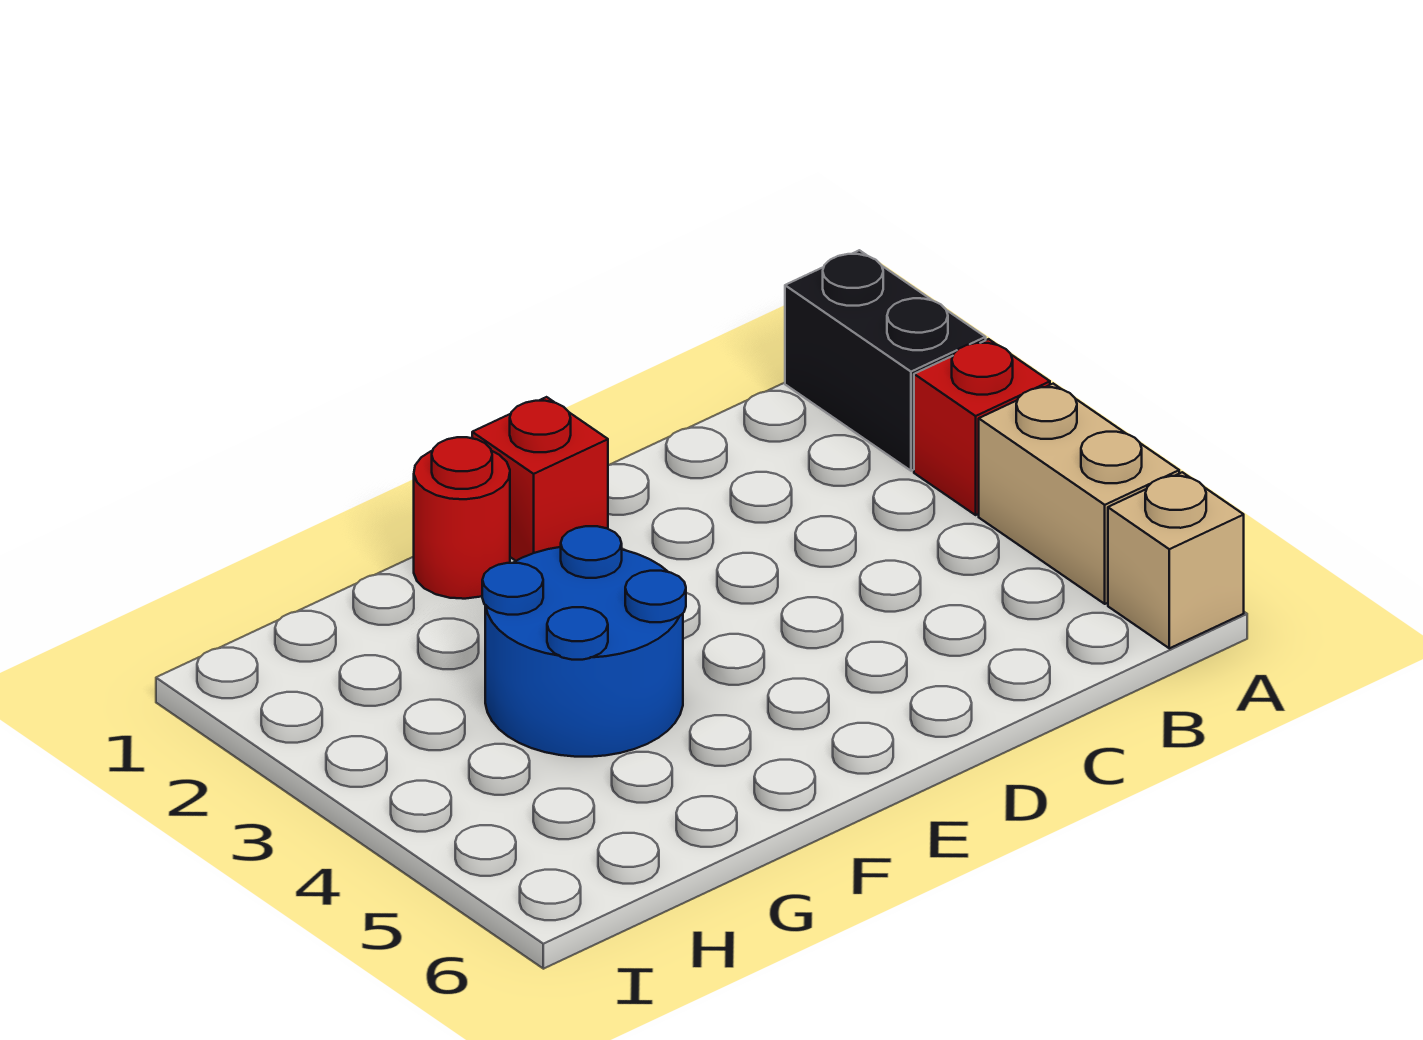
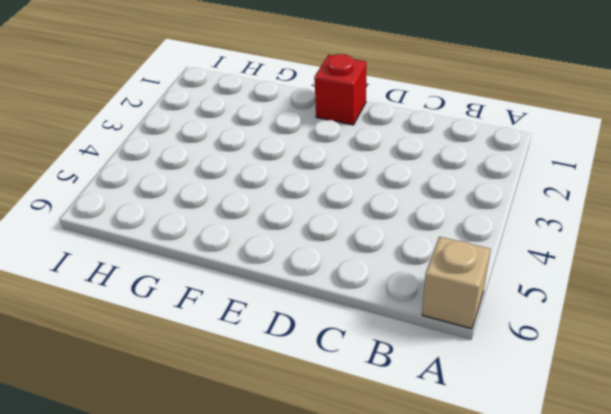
none -> black 1x2 brick [785,250,986,471]
none -> red 1x1 brick [914,339,1050,515]

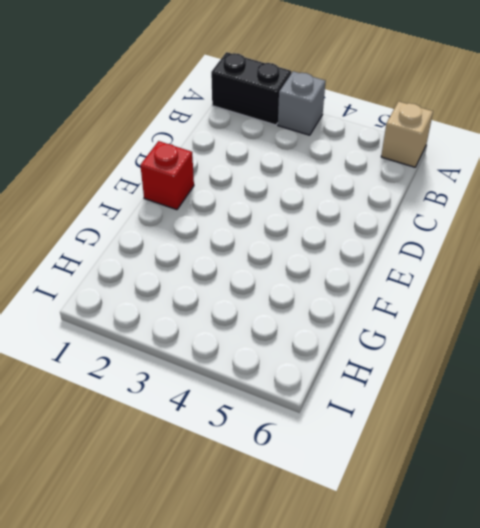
grey 1x1 brick [278,71,326,135] -> red 1x1 brick [914,339,1050,515]
none -> tan 1x2 brick [979,384,1179,604]
none -> red 1x1 round brick [414,437,510,599]

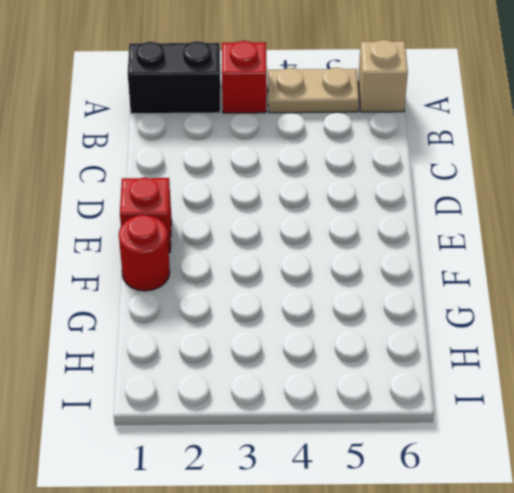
tan 1x2 plate [268,68,359,113] -> tan 1x2 brick [979,384,1179,604]
none -> blue 2x2 round brick [482,526,686,757]

